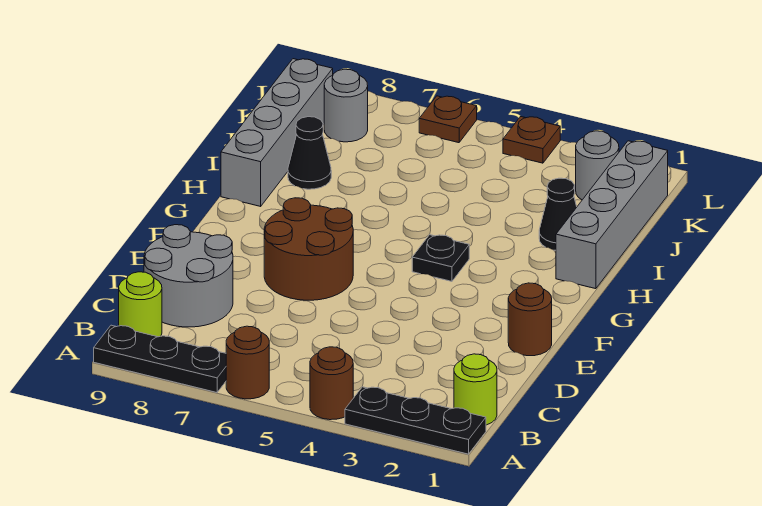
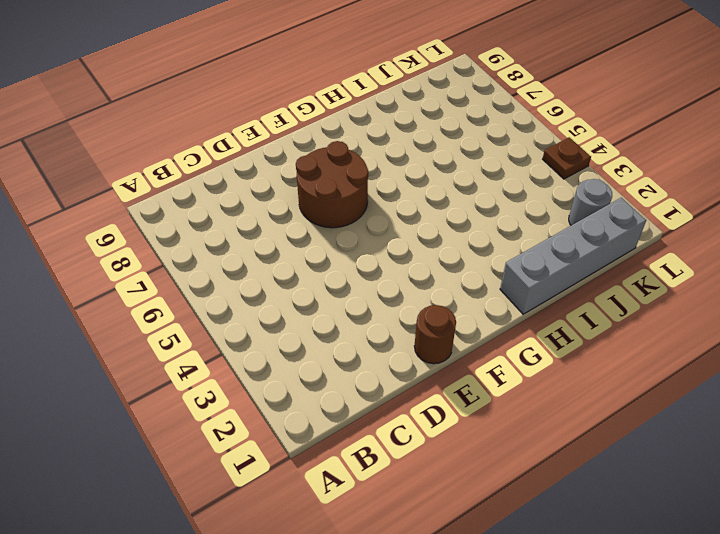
none -> black 1x3 plate [345,387,486,454]
none -> brown 1x1 round brick [310,347,353,420]
none -> brown 1x1 round brick [226,326,269,399]

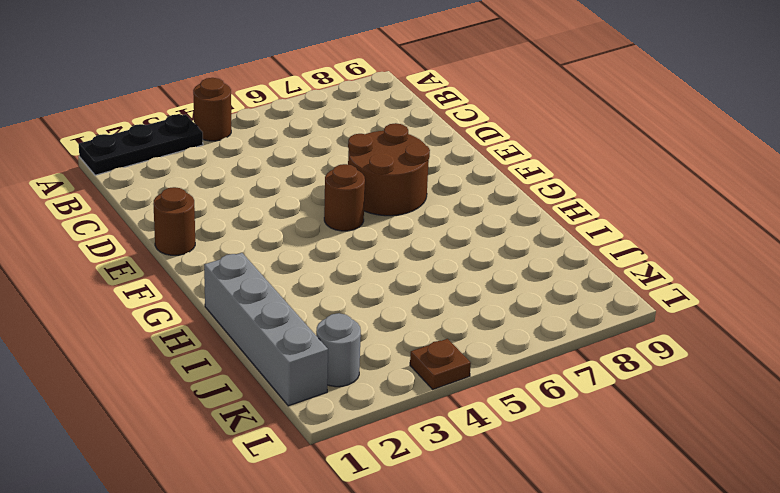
brown 1x1 round brick [324,164,365,231] -> brown 1x1 round brick moved to [226,326,269,399]
none -> black 1x3 plate [94,325,226,393]
none -> lime 1x1 round brick [454,354,497,425]
none -> lime 1x1 round brick [119,272,162,337]

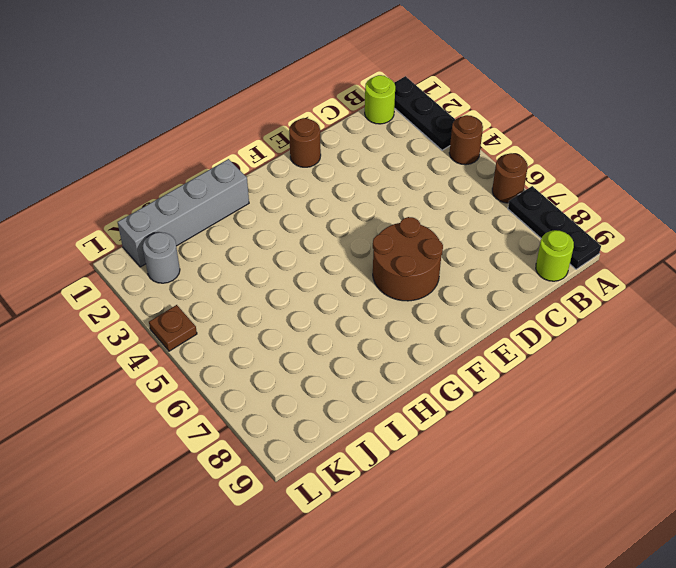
none -> grey 2x2 round brick [144,225,233,327]
none -> black 1x1 plate [412,235,469,281]
none -> grey 1x4 brick [221,59,333,206]

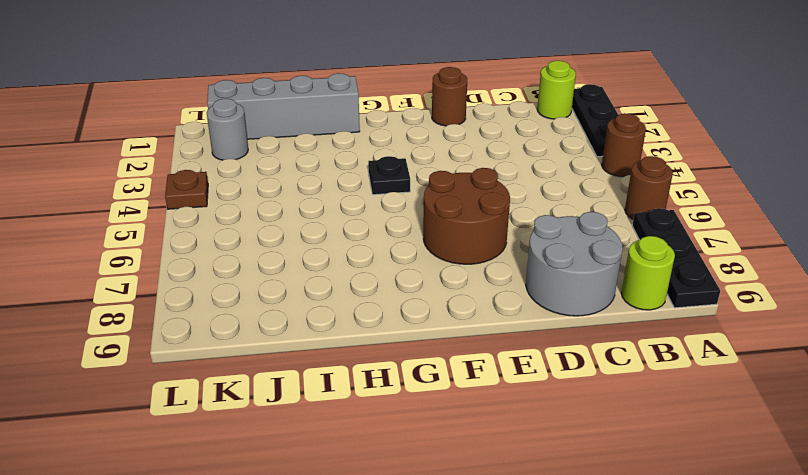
none -> grey 1x4 brick [221,59,333,206]
none -> black 1x1 cone [539,178,577,250]
none -> black 1x1 cone [288,117,331,189]

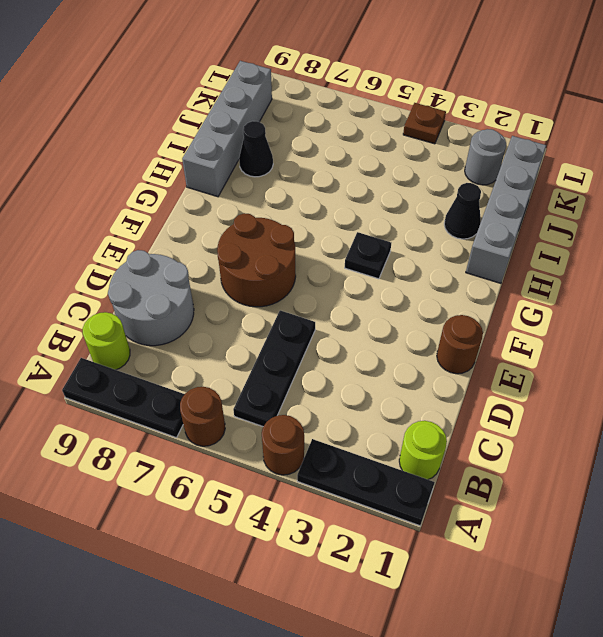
black 1x3 plate [233,310,315,427] -> none
none -> grey 1x1 round brick [324,69,368,142]
none -> brown 1x1 plate [419,96,477,143]

